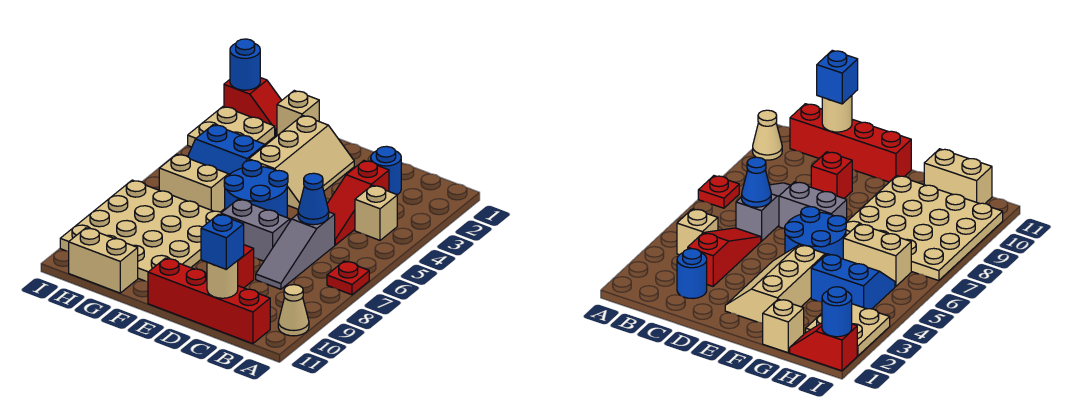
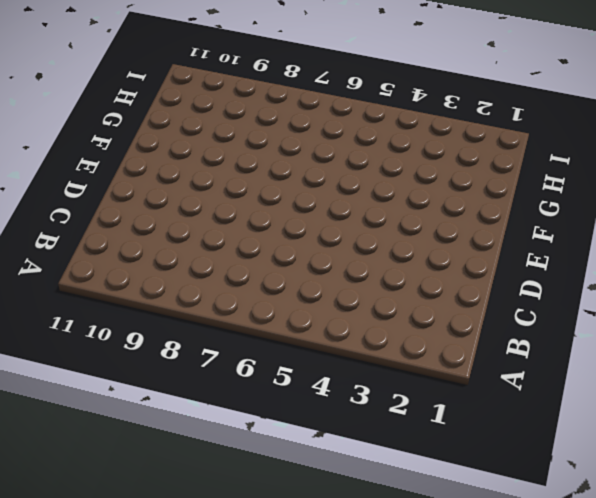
none -> red 1x1 plate [327,261,369,295]
none -> tan 1x1 cone [278,285,309,336]
none -> tan 1x1 brick [355,185,397,240]

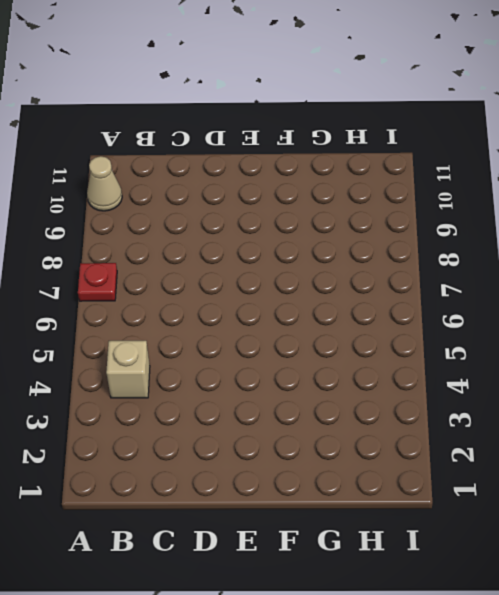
none -> red 1x4 brick [148,258,270,344]
none -> blue 1x1 round brick [371,146,401,195]
none -> red 1x3 slope [327,161,389,245]

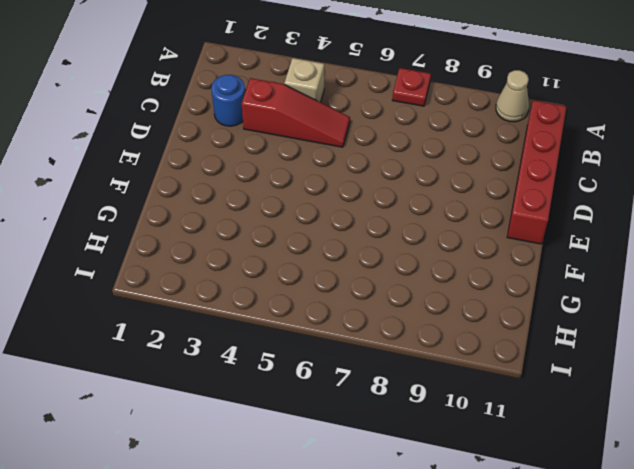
none -> grey 1x3 slope [256,212,335,289]
none -> grey 1x2 brick [221,199,290,261]
none -> red 1x1 brick [238,245,254,288]

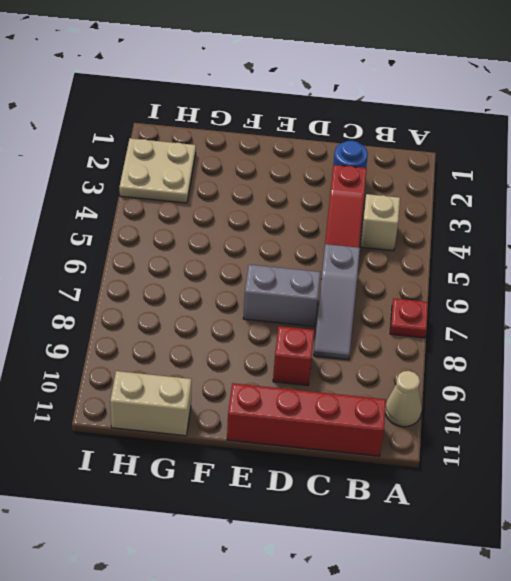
none -> tan 2x3 slope [249,115,354,209]
none -> blue 2x2 round brick [224,160,288,218]
none -> tan 4x4 plate [60,180,222,282]

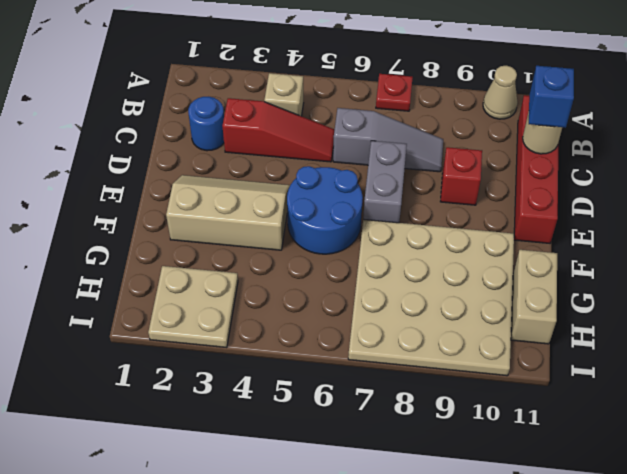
none -> tan 1x1 brick [277,91,319,136]
none -> blue 2x2 slope [188,125,265,175]
none -> tan 1x2 brick [159,154,229,212]

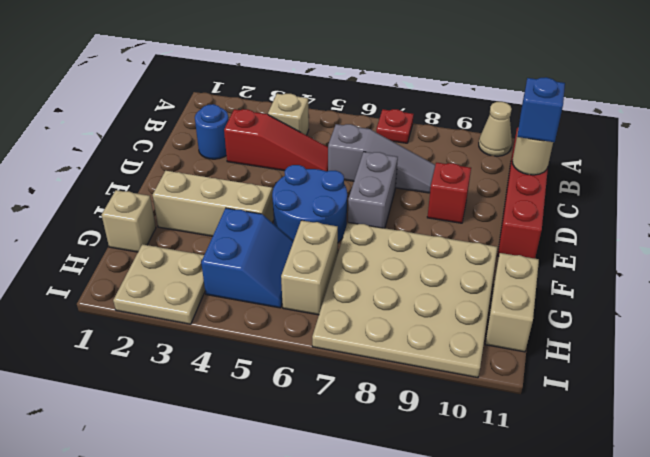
none -> red 1x2 slope [224,78,282,136]
none -> blue 1x1 cone [298,173,329,225]
none -> blue 1x1 round brick [230,39,260,90]

